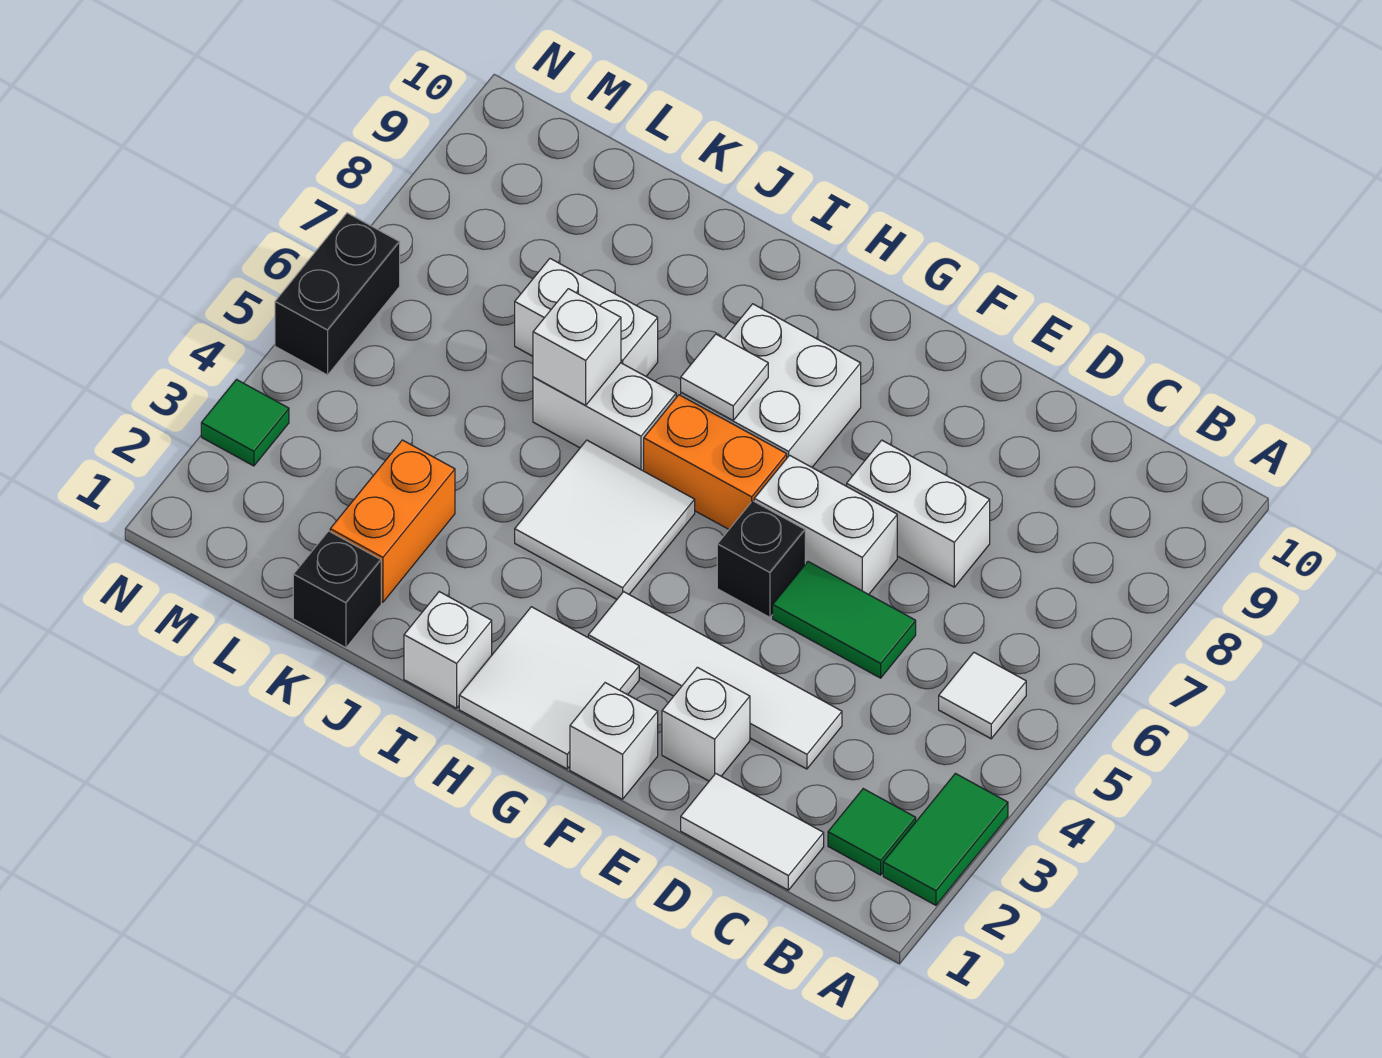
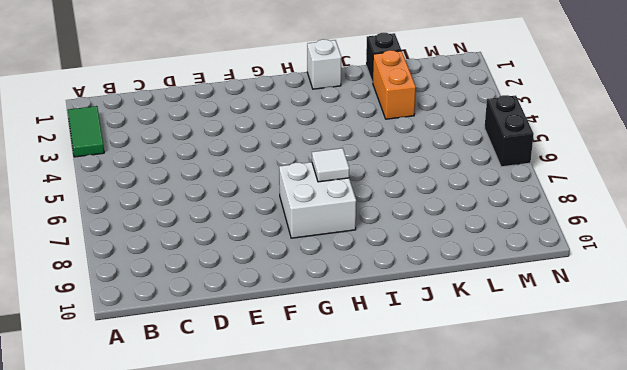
none -> green 1x1 tile [828,789,916,875]
none -> white 1x1 tile [939,653,1026,739]
none -> white 1x2 tile [681,774,824,890]

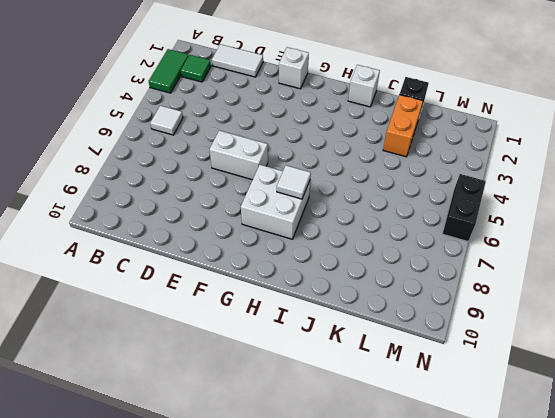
none -> white 1x4 tile [588,592,842,769]
none -> green 1x2 tile [773,562,916,678]
none -> white 1x2 brick [847,440,990,587]

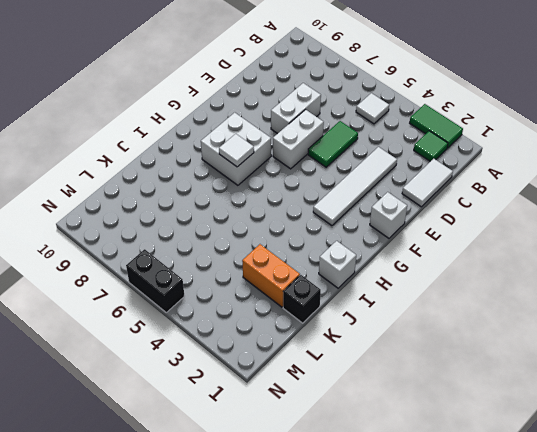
none -> white 1x1 brick [662,667,750,781]
none -> black 1x1 brick [717,501,805,617]
none -> white 2x2 tile [459,607,639,769]

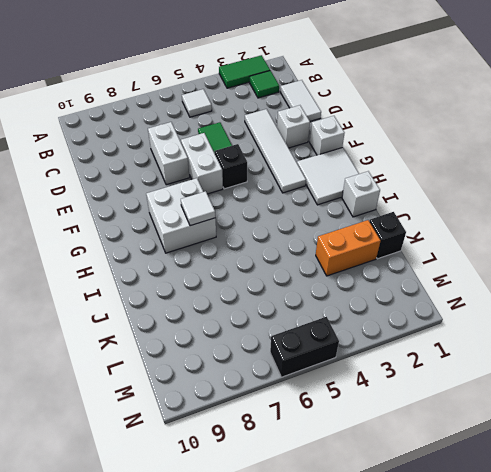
none -> orange 1x2 brick [644,395,787,529]
none -> white 2x2 tile [515,440,695,599]
none -> white 1x2 brick [533,363,676,471]

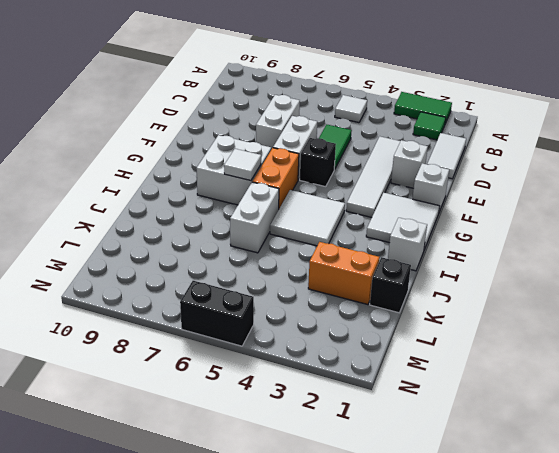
none -> white 1x2 brick [515,259,658,376]
none -> green 1x1 tile [201,380,289,466]
none -> white 1x1 brick [533,289,621,405]

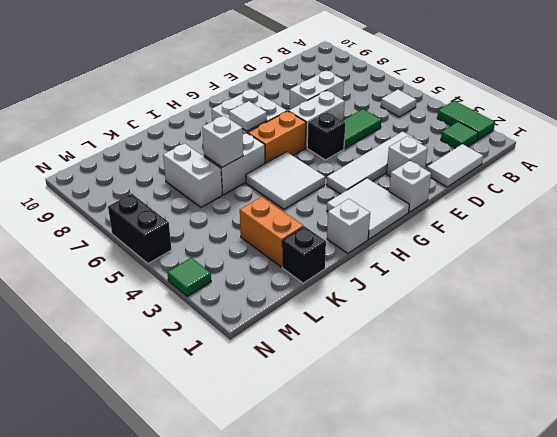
white 1x2 brick [163,143,222,207] -> white 1x2 brick turned to [515,259,658,376]

